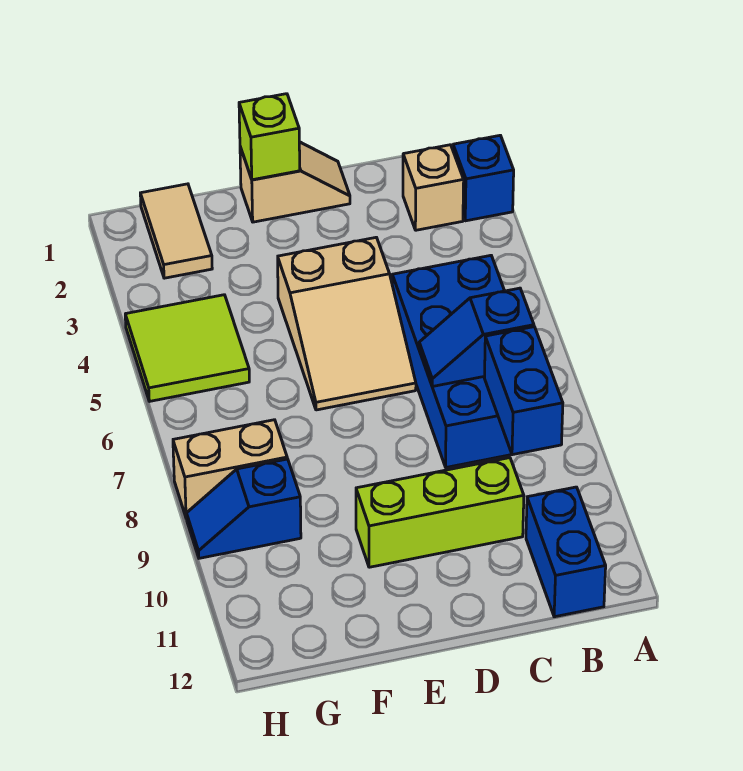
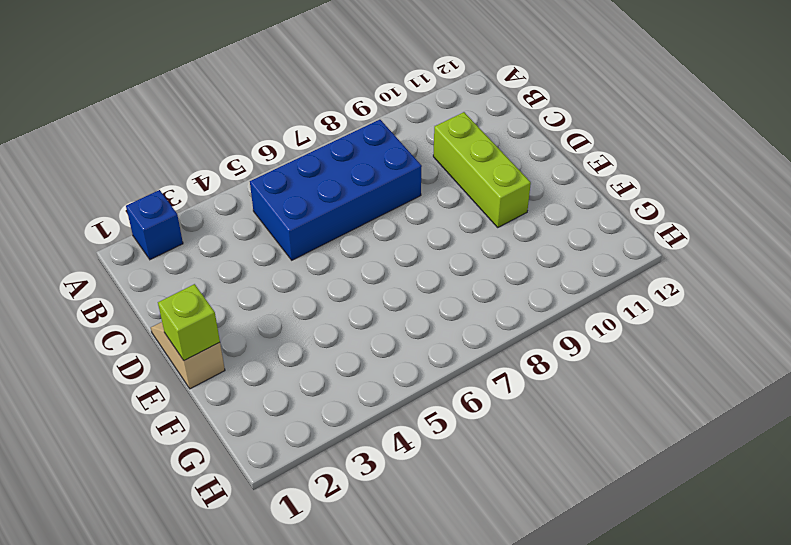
none -> tan 1x1 brick [403,145,464,230]
none -> blue 1x2 brick [526,487,606,617]
none -> tan 2x3 slope [278,237,416,410]

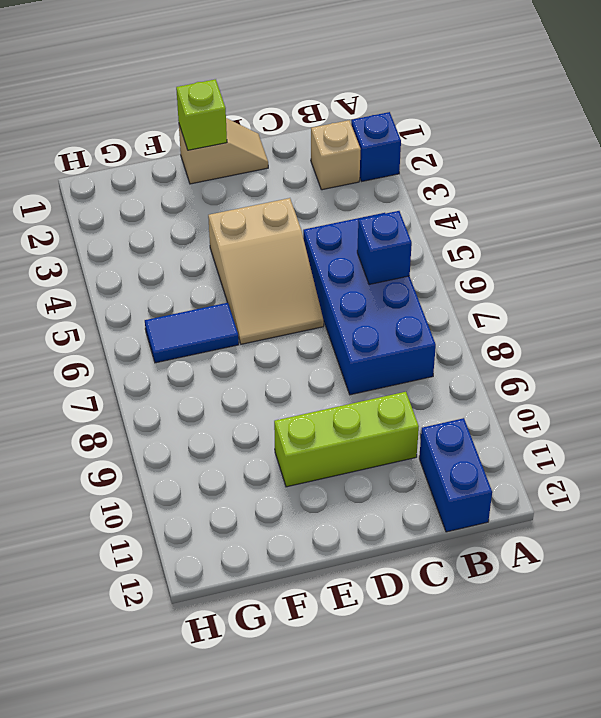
blue 1x1 brick [357,211,412,285] -> none
blue 1x2 tile [145,303,239,363] -> none
none -> tan 1x2 tile [140,184,212,278]
none -> lime 2x2 tile [125,295,249,401]
none -> tan 1x2 brick [173,420,287,519]

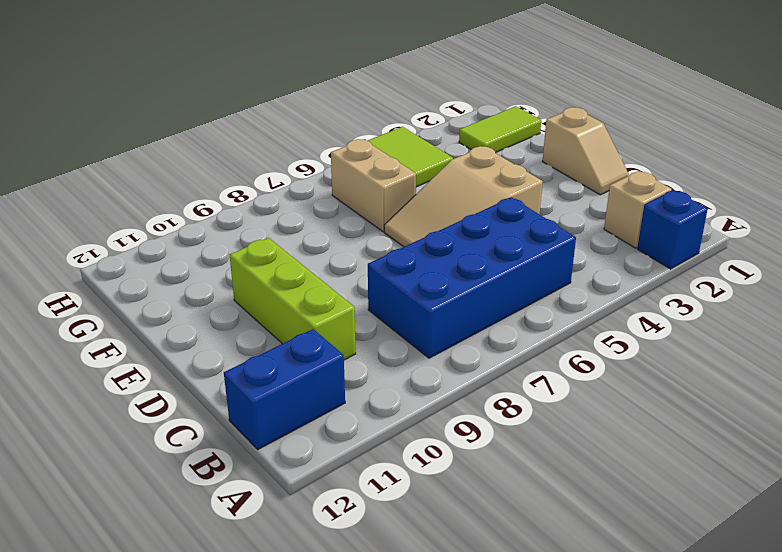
tan 1x2 brick [331,139,416,232] -> tan 1x2 brick moved to [173,420,287,519]
lime 1x2 tile [459,106,541,152] -> tan 1x2 tile [140,184,212,278]
none -> blue 1x2 slope [187,459,301,558]
none -> blue 1x2 slope [419,288,534,387]
none -> blue 1x2 brick [485,327,563,455]

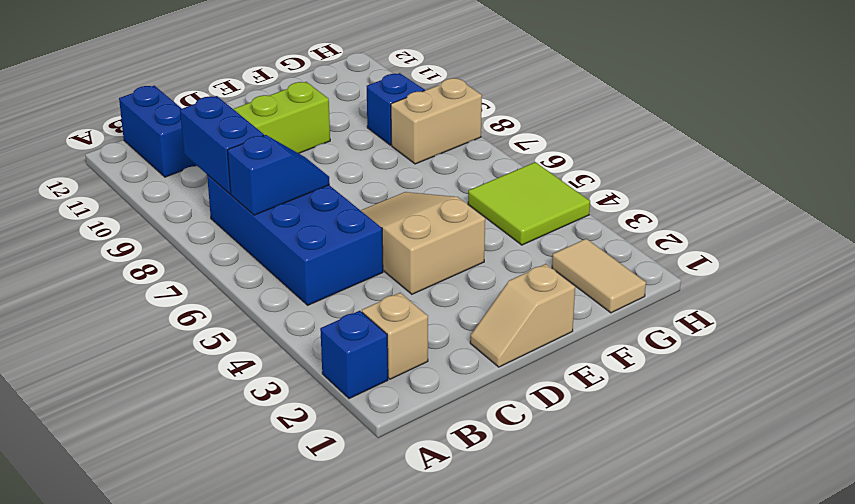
none -> lime 1x1 brick [239,94,300,180]

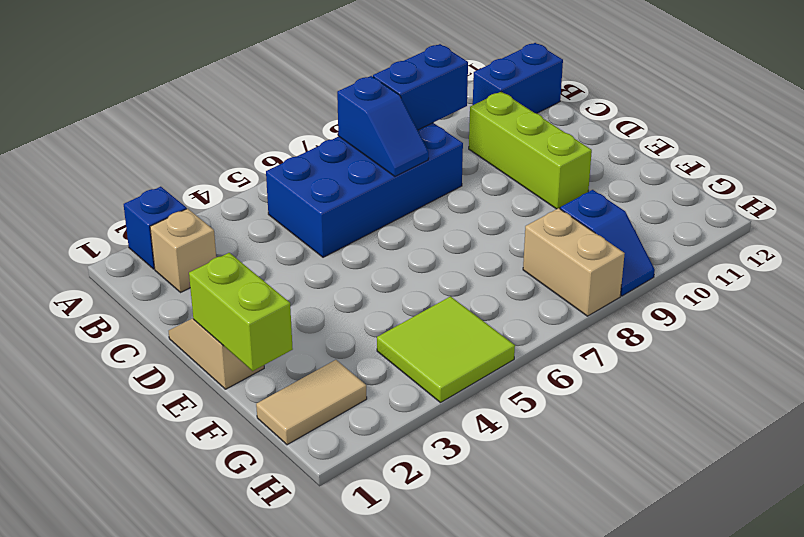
lime 1x2 brick [189,253,293,371] -> lime 1x1 brick [239,94,300,180]
none -> tan 2x3 slope [278,237,416,410]

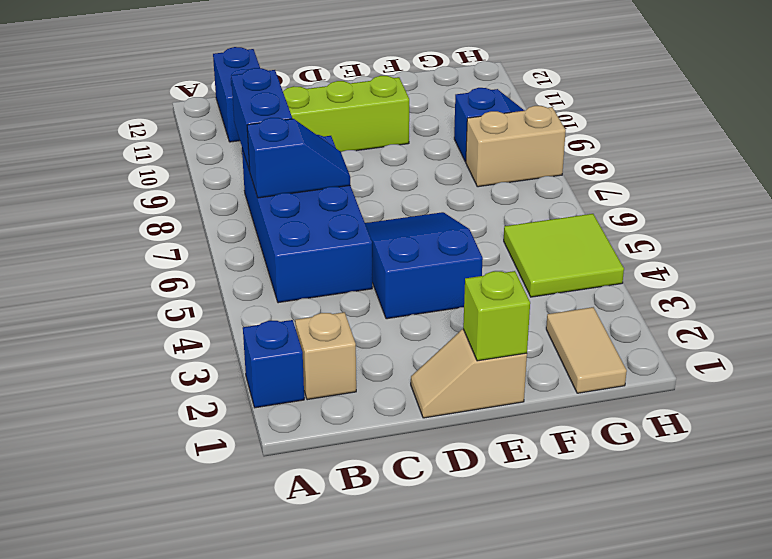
blue 2x3 slope [365,212,483,319] -> tan 2x3 slope [278,237,416,410]

